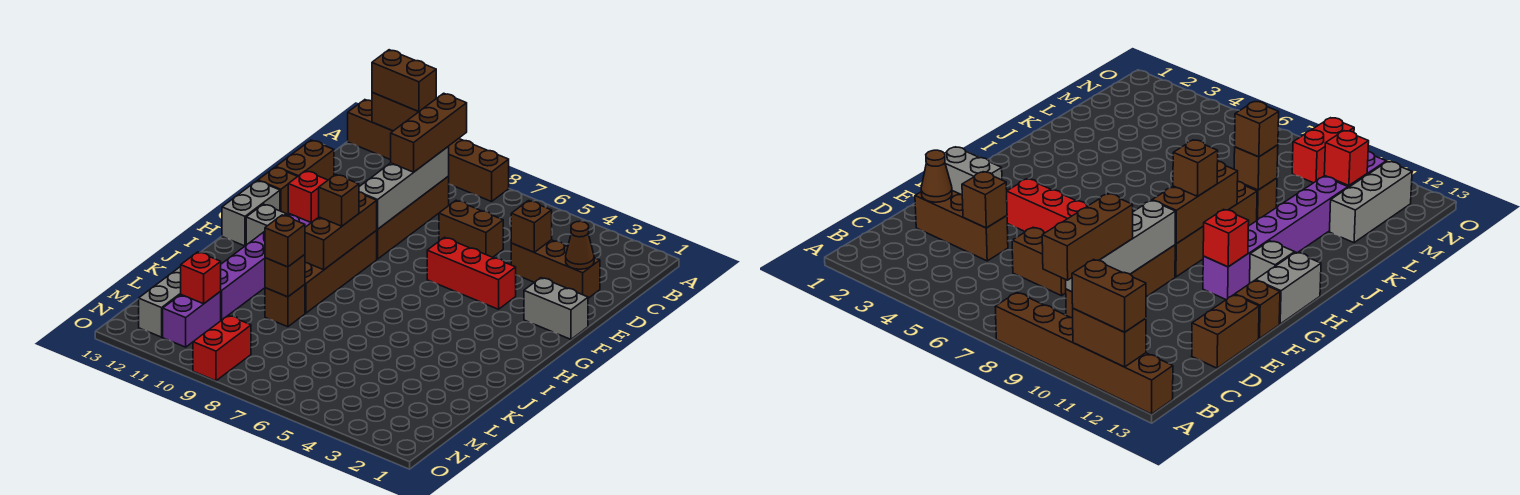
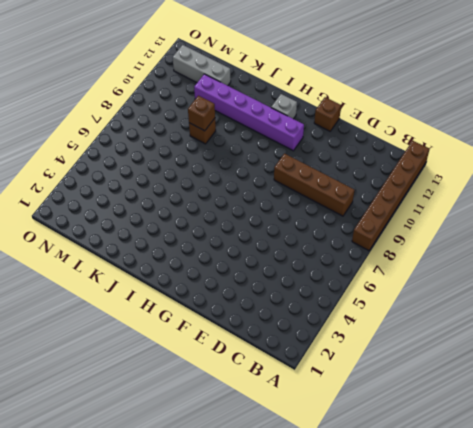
none -> brown 1x3 brick [511,240,600,298]
none -> brown 1x2 brick [439,200,503,257]
none -> brown 1x2 brick [276,140,334,180]

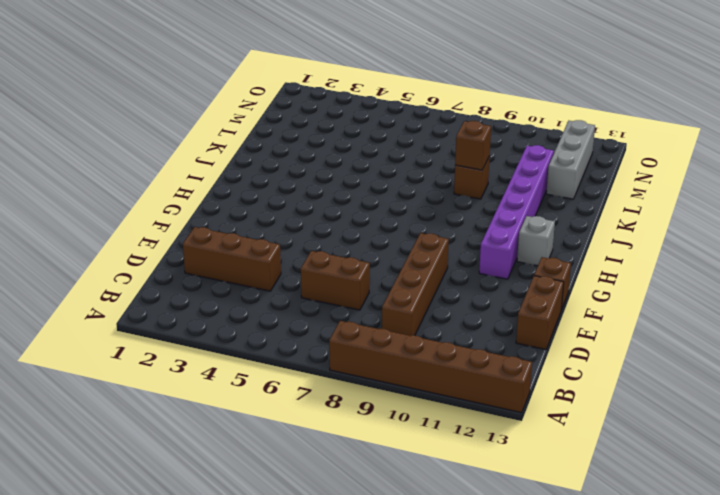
none -> grey 1x2 brick [524,278,588,339]
none -> red 1x3 brick [427,237,516,309]
none -> brown 1x4 brick [305,231,377,313]

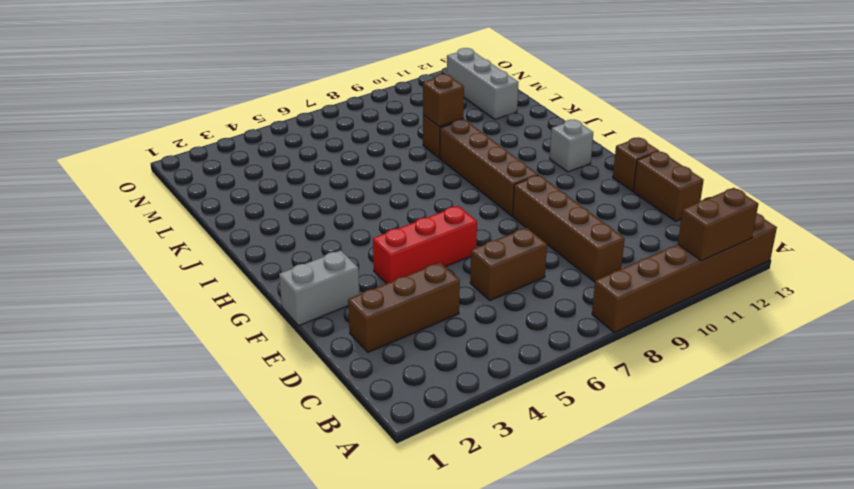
none -> purple 1x6 brick [220,213,311,320]
none -> grey 1x2 brick [222,181,280,246]
none -> purple 1x2 brick [163,292,221,347]

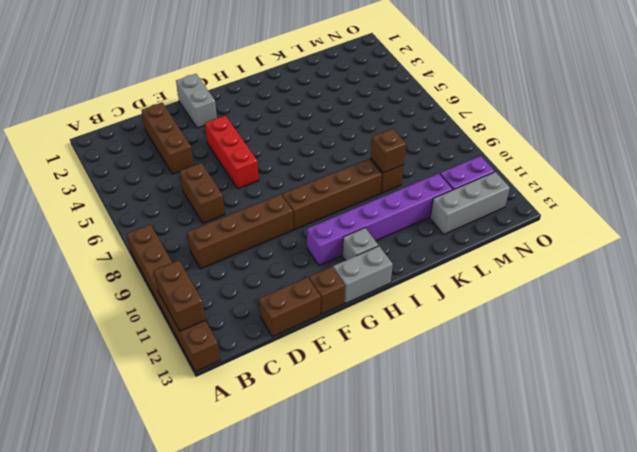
none -> red 1x2 brick [193,316,251,381]
none -> grey 1x4 brick [359,147,449,229]
none -> brown 1x1 cone [566,221,594,269]

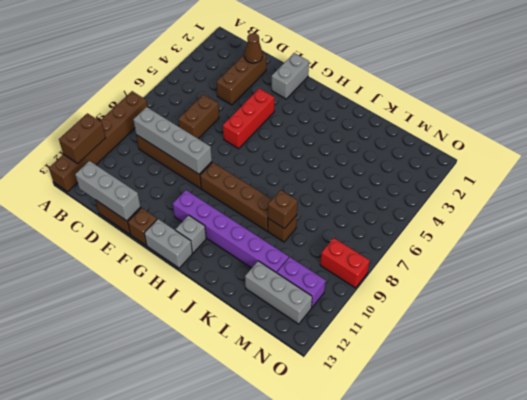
grey 1x3 brick [75,161,140,221] -> none
none -> brown 1x1 brick [511,201,552,252]
none -> brown 1x3 brick [305,192,377,270]
none -> red 1x1 brick [288,171,328,223]

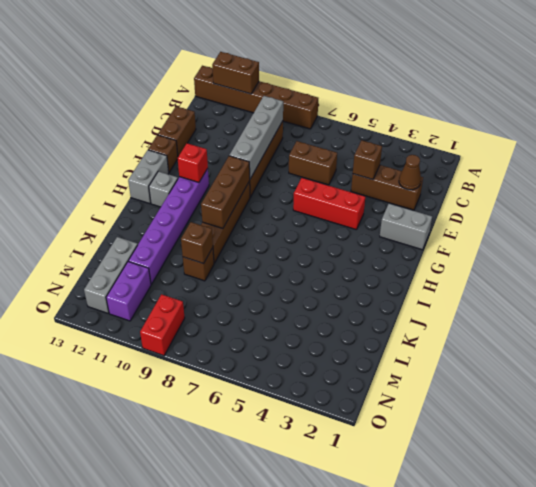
none -> red 1x1 brick [181,252,221,304]
none -> brown 1x2 brick [372,50,436,112]
none -> brown 1x3 brick [391,93,467,172]

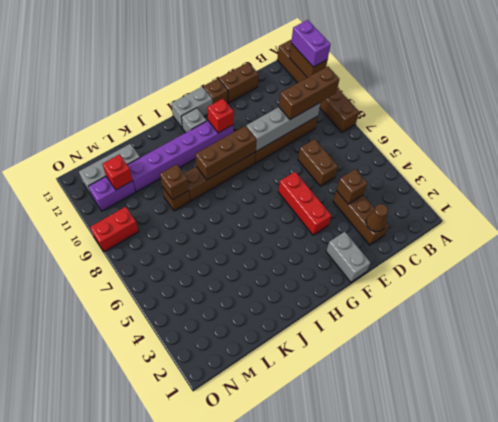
purple 1x2 brick [291,20,331,67] -> brown 1x2 brick [372,50,436,112]
none -> brown 1x1 brick [319,175,359,226]
none -> brown 1x1 brick [265,215,305,267]

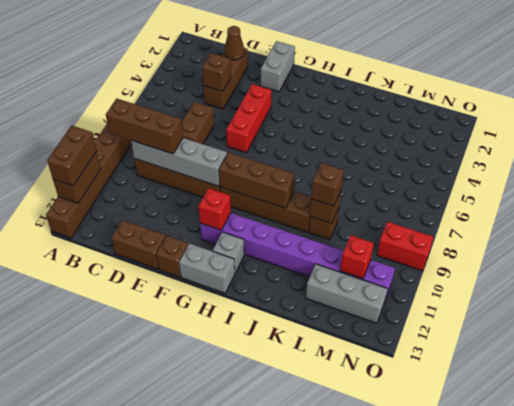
none -> brown 1x1 brick [319,175,359,226]

